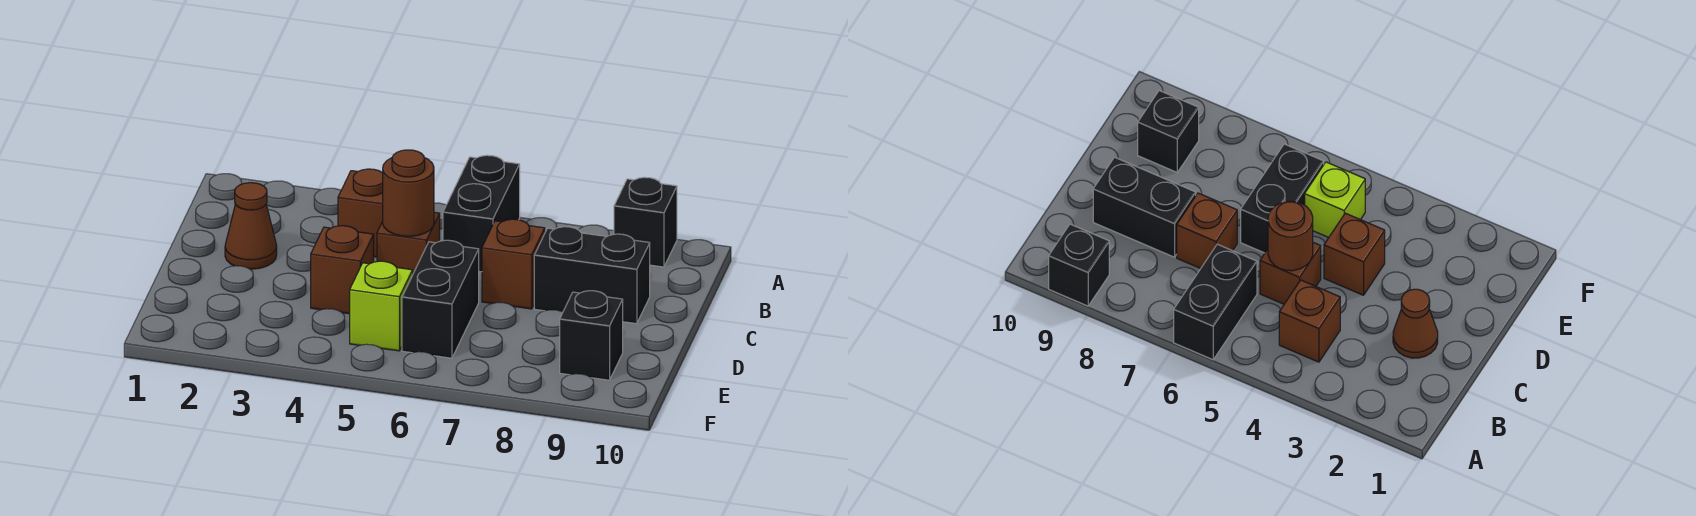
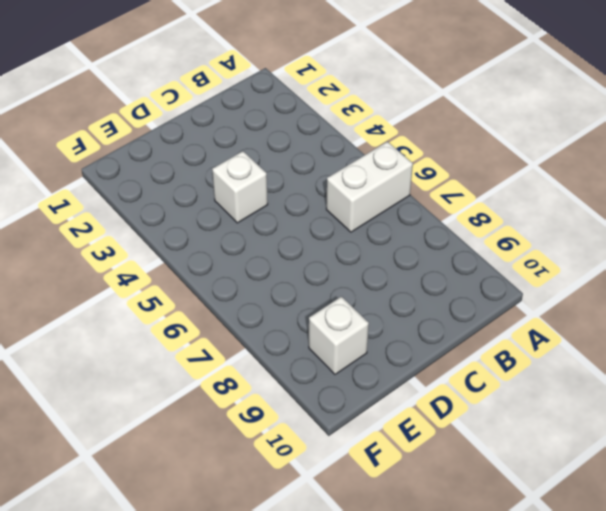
white 1x2 brick [326,142,413,232] -> black 1x2 brick [443,155,520,272]
white 1x1 brick [212,151,268,223] -> brown 1x1 brick [311,226,374,314]
white 1x1 brick [309,297,369,374] -> black 1x1 brick [560,291,623,380]
none -> black 1x1 brick [614,177,677,267]
none -> brown 1x1 brick [338,169,383,257]
none -> brown 1x1 cone [225,183,277,269]

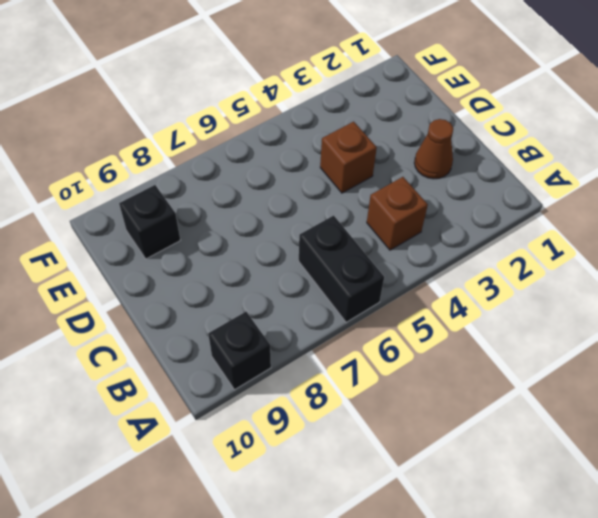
none -> brown 1x1 brick [377,212,440,273]
none -> brown 1x1 brick [482,219,545,309]
none -> black 1x2 brick [534,227,650,324]

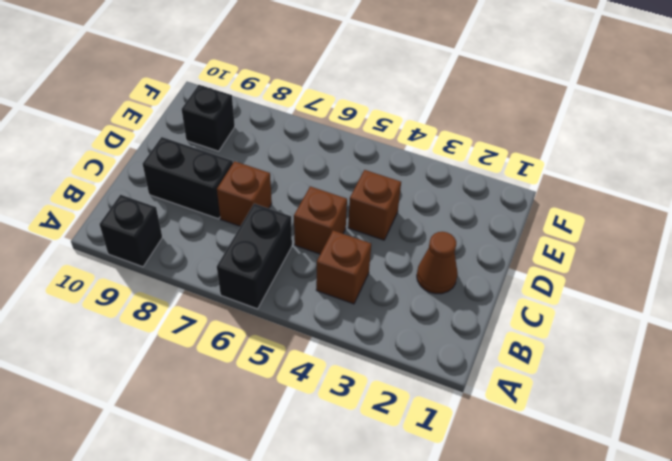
none -> black 1x2 brick [402,240,479,358]
none -> lime 1x1 brick [350,261,413,351]
none -> brown 1x1 round brick [383,150,434,236]

